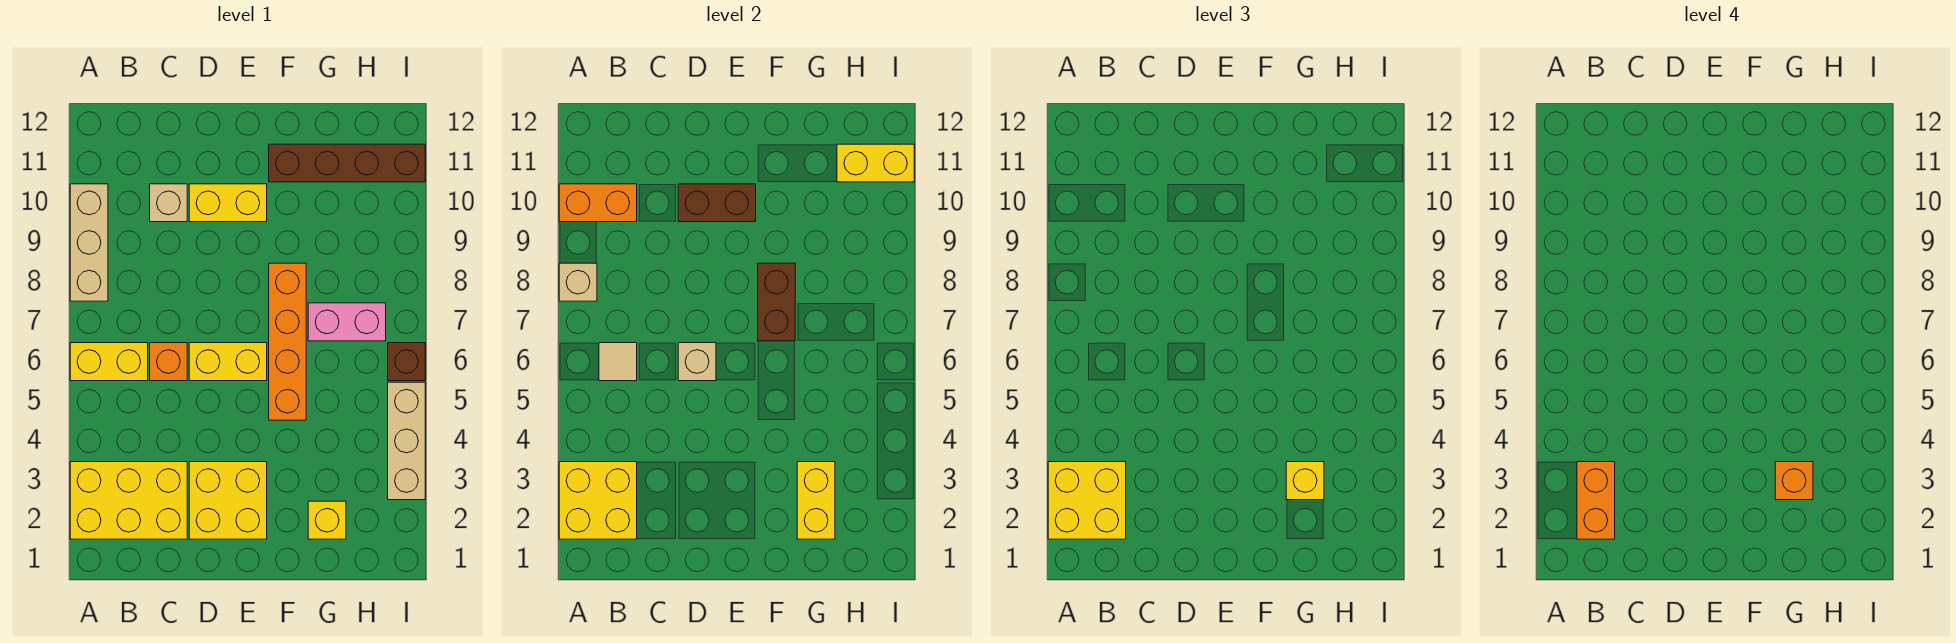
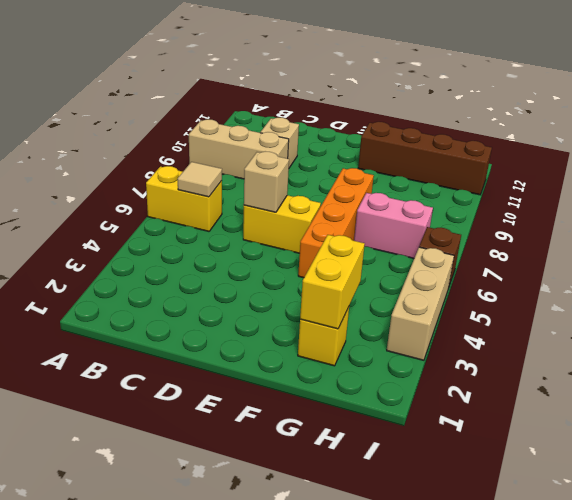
tan 1x3 brick [189,119,289,179] -> tan 1x3 brick turned to [70,184,108,301]
none -> yellow 2x3 brick [70,462,187,539]
none -> orange 1x1 brick [150,343,187,381]
none -> yellow 2x2 brick [189,462,267,539]

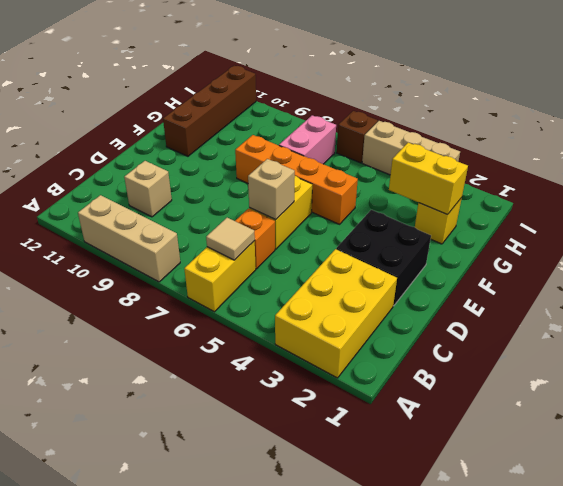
black 2x2 brick [336,210,431,306] -> yellow 2x2 brick [189,462,267,539]
none -> yellow 1x2 brick [189,184,267,222]
none -> yellow 2x2 brick [559,462,637,539]
none -> tan 1x1 brick [559,263,597,301]

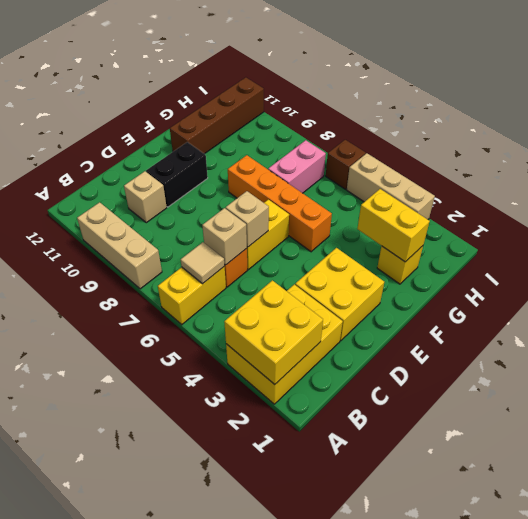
tan 1x1 brick [202,208,247,265] -> tan 1x1 brick moved to [559,263,597,301]
black 1x2 brick [146,142,208,207] -> yellow 1x2 brick [189,184,267,222]
none -> orange 1x2 brick [559,184,637,222]
none -> brown 1x2 brick [678,184,756,222]
none -> brown 1x2 brick [758,263,795,341]

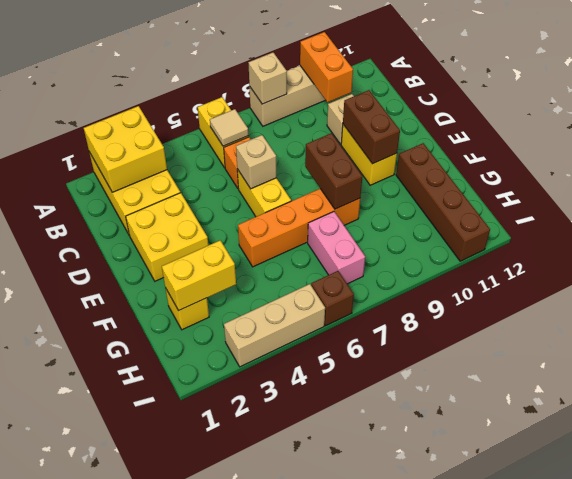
brown 1x2 brick [305,133,362,209] -> brown 1x2 brick turned to [758,263,795,341]
none -> yellow 1x2 brick [837,144,914,182]
none -> yellow 2x2 brick [1048,462,1126,539]
none -> yellow 1x1 brick [1286,462,1324,500]

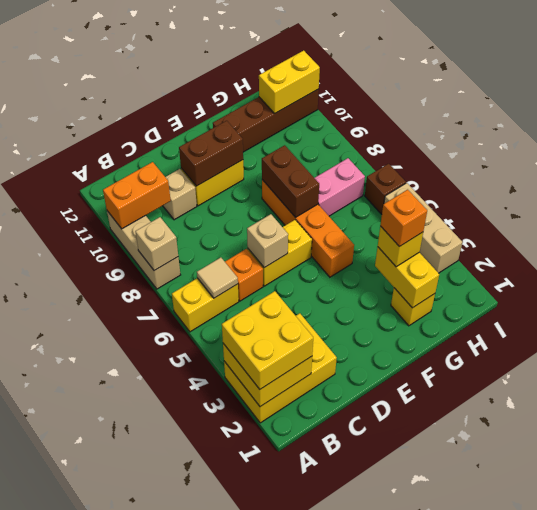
none -> yellow 2x2 brick [189,462,267,539]
none -> orange 1x2 brick [1577,462,1615,539]

